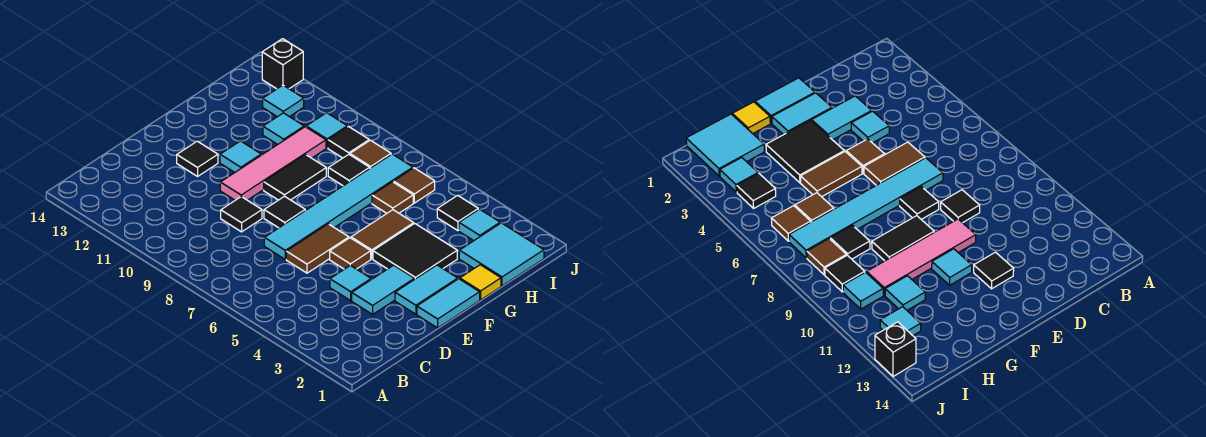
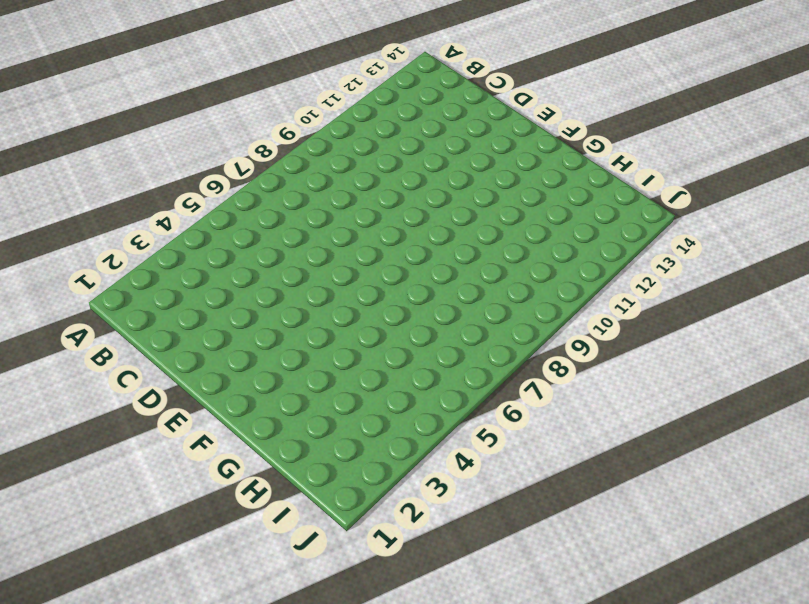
none -> cyan 1x2 tile [352,265,414,314]
none -> cyan 1x1 tile [330,265,371,301]
none -> brown 1x2 tile [286,224,349,273]

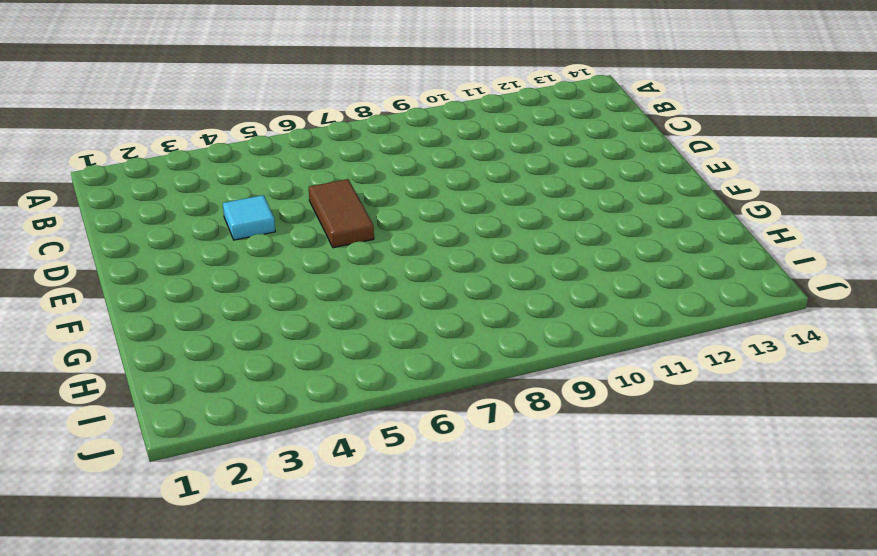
none -> cyan 1x2 tile [352,265,414,314]
none -> cyan 1x6 tile [264,154,413,259]
none -> black 1x1 tile [221,197,262,232]

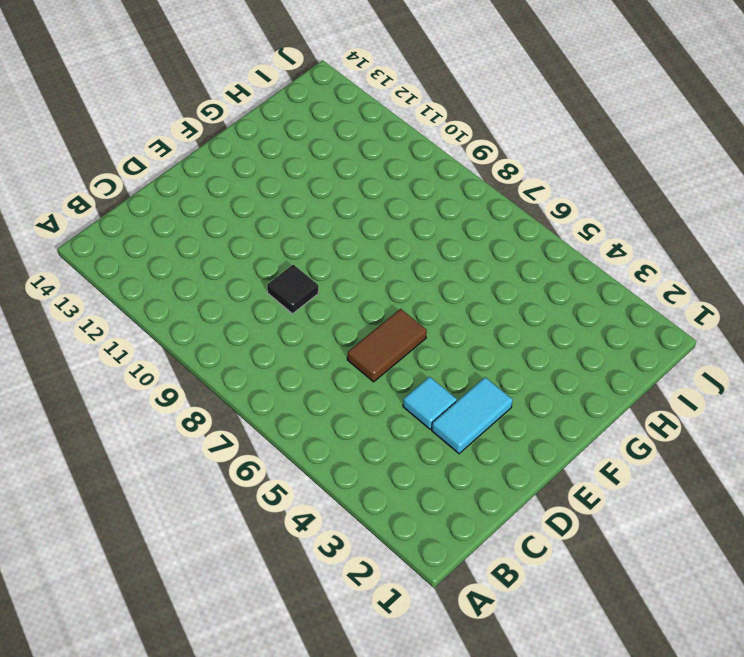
none -> cyan 1x6 tile [264,154,413,259]
none -> cyan 1x2 tile [417,279,480,328]
none -> cyan 1x2 tile [395,265,458,314]

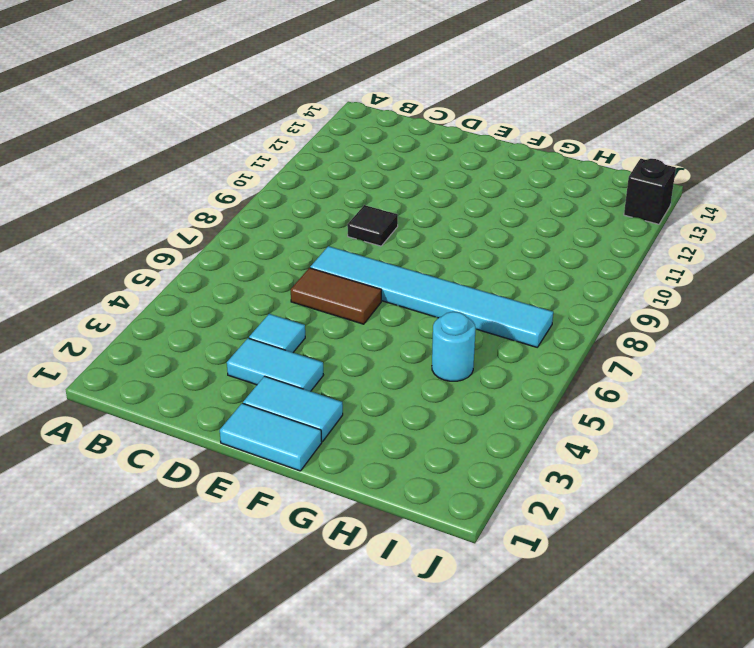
cyan 1x1 round brick [432,312,475,381] -> none
none -> brown 1x1 tile [330,238,371,269]
none -> black 1x1 tile [264,196,305,228]
none -> pink 1x4 tile [220,127,326,200]

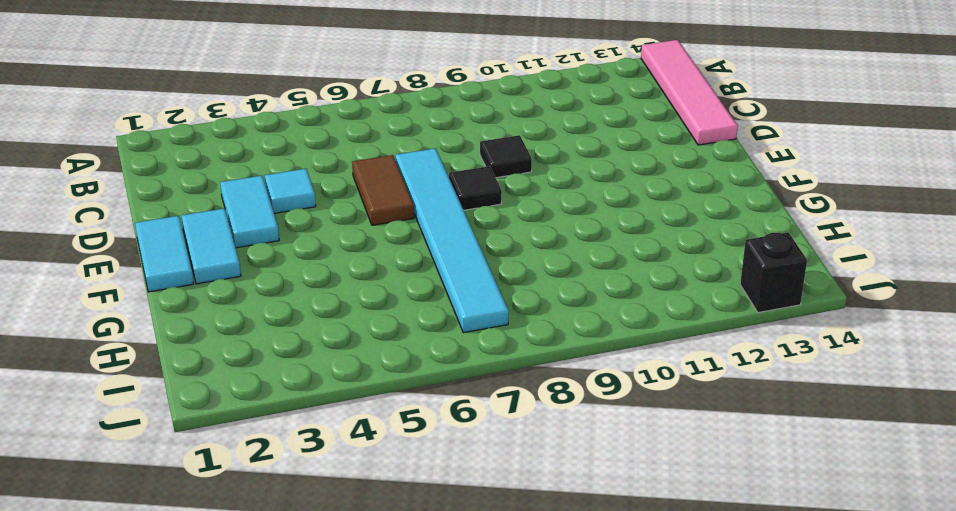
pink 1x4 tile [641,40,738,145] -> pink 1x4 tile moved to [220,127,326,200]
none -> brown 1x1 tile [330,238,371,269]
none -> black 1x1 tile [177,141,218,176]
none -> black 2x2 tile [373,223,457,279]

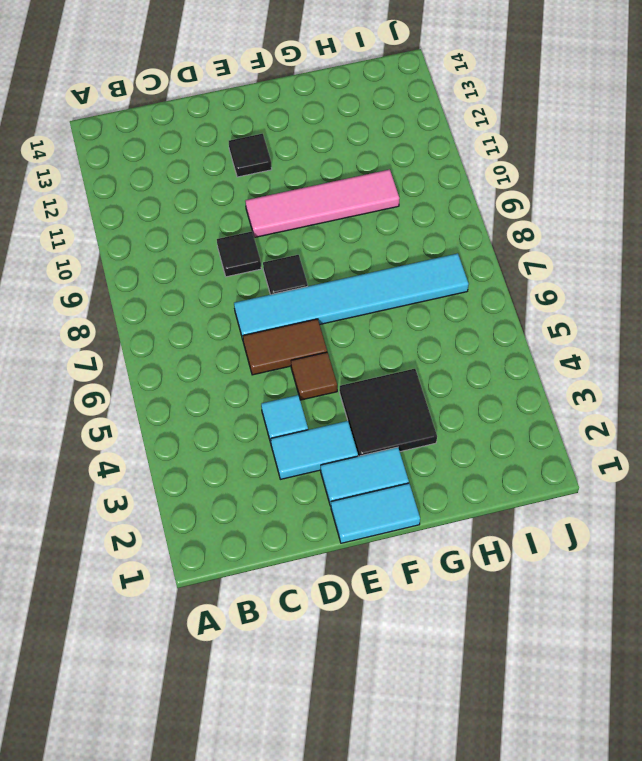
none -> brown 1x2 tile [351,210,414,259]
none -> black 1x2 tile [264,155,326,200]
none -> cyan 1x1 tile [220,141,261,172]

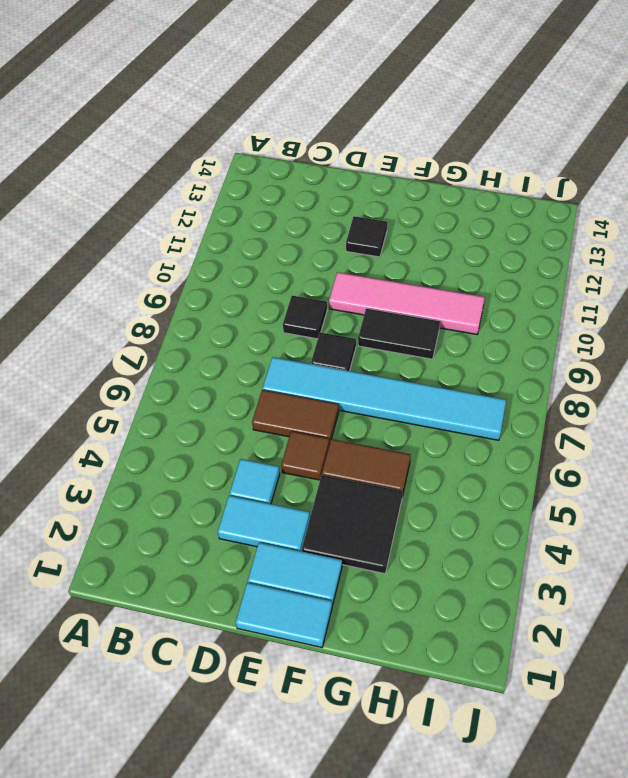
none -> cyan 1x1 tile [220,141,261,172]
none -> yellow 1x1 tile [460,265,501,300]
none -> cyan 2x2 tile [459,223,544,286]

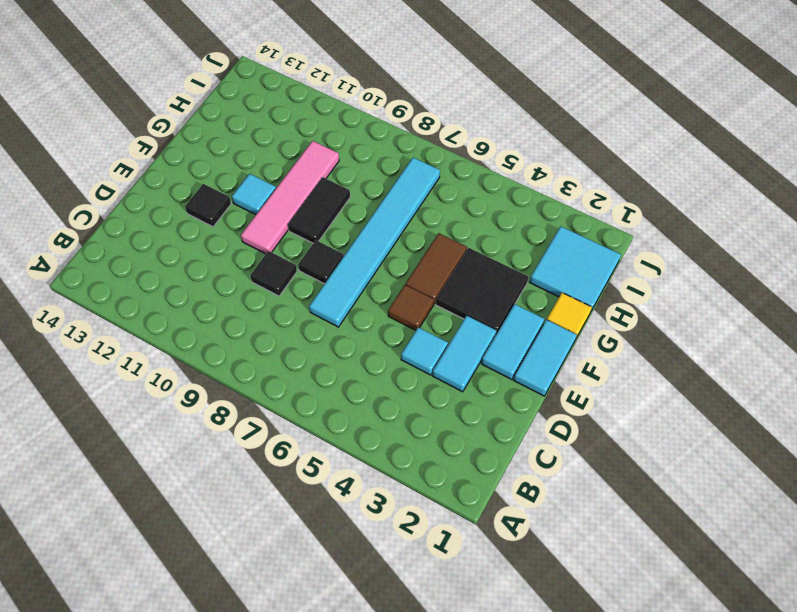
none -> brown 1x2 tile [286,224,349,273]
none -> brown 1x1 tile [372,182,413,213]
none -> black 1x1 tile [328,154,370,186]

